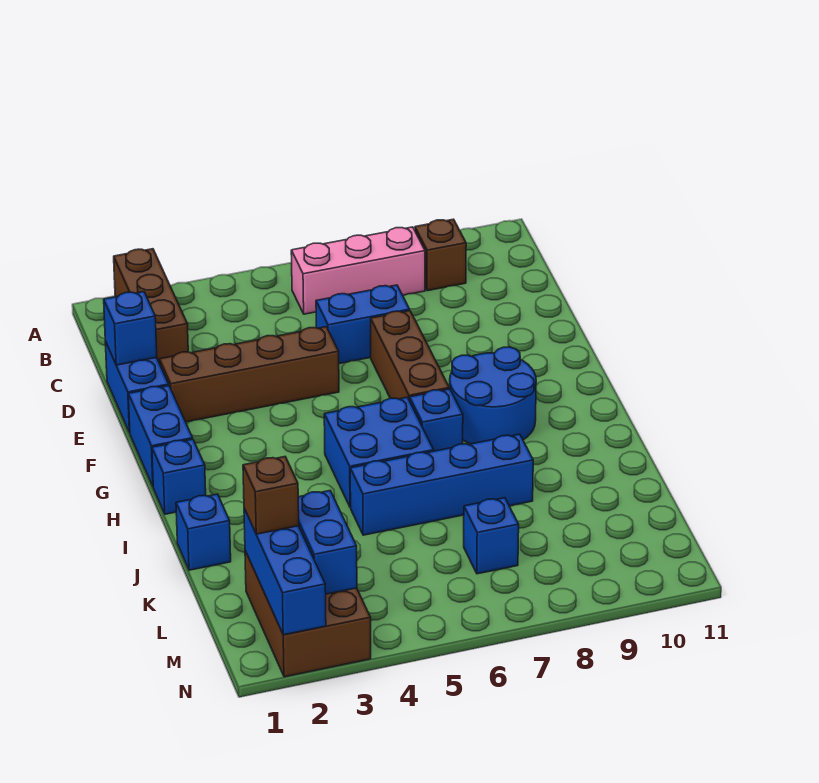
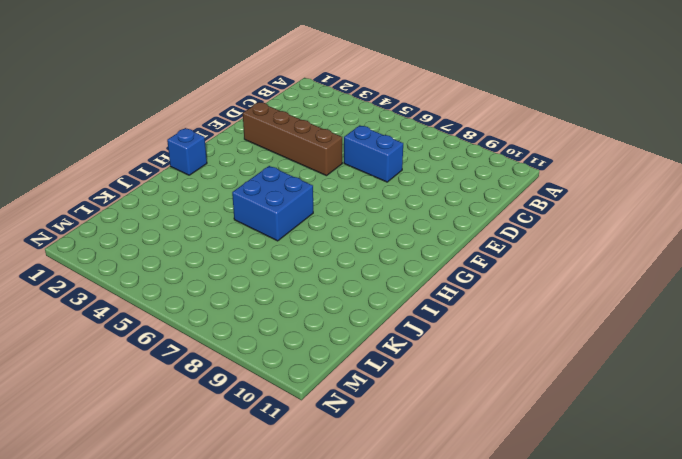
none -> brown 1x3 brick [114,249,188,363]
none -> pink 1x3 brick [291,227,425,314]
none -> brown 1x1 brick [415,219,466,291]

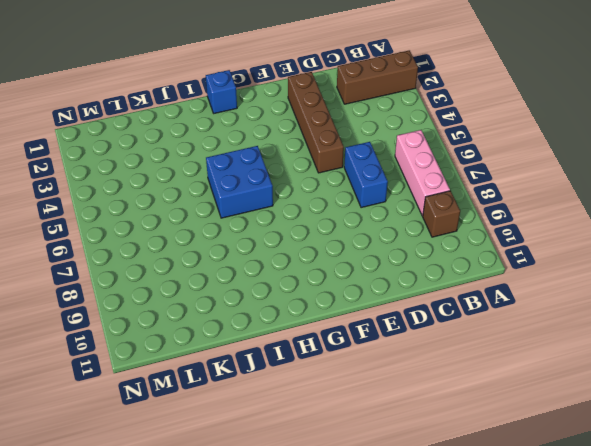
none -> blue 1x2 brick [105,341,169,433]
none -> brown 1x3 brick [371,311,449,401]
none -> blue 1x2 brick [128,386,193,486]

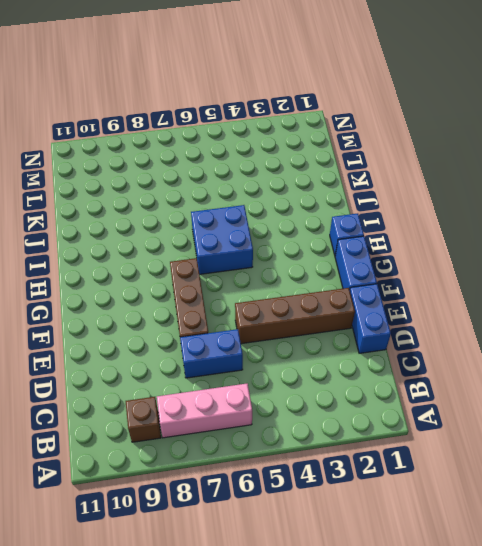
none -> brown 1x3 brick [114,249,188,363]
none -> blue 2x2 round brick [450,347,536,444]
none -> blue 1x1 brick [410,389,463,451]

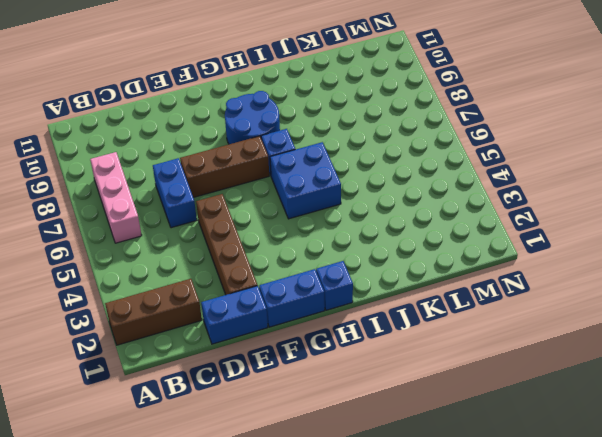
none -> brown 1x1 brick [415,219,466,291]
none -> blue 1x1 brick [176,494,231,570]
none -> blue 1x4 brick [350,434,533,535]

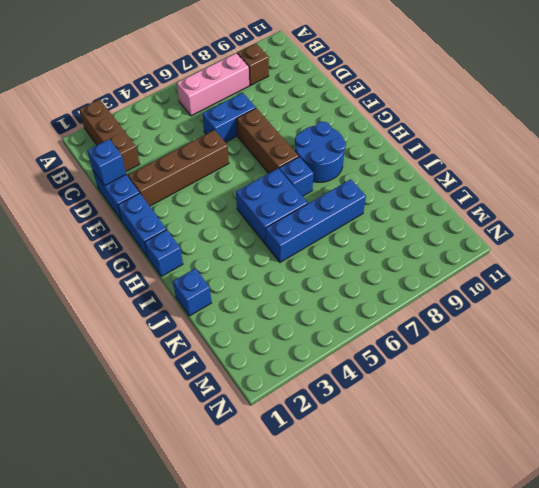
none -> brown 2x3 brick [245,551,371,677]
none -> blue 1x1 brick [464,498,519,574]
none -> blue 1x3 brick [244,509,326,635]

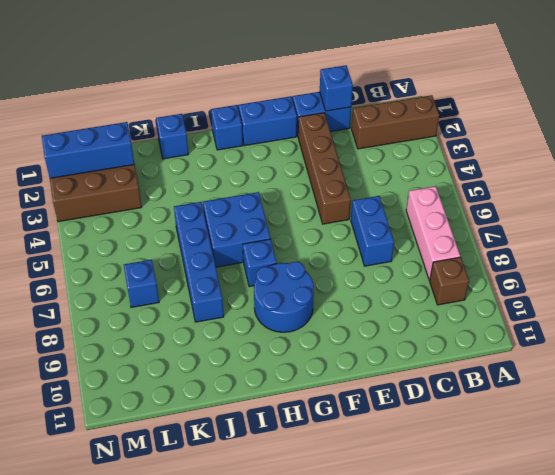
none -> brown 1x3 brick [371,311,449,401]
none -> blue 1x2 brick [298,491,357,594]
none -> brown 1x1 brick [243,457,299,534]

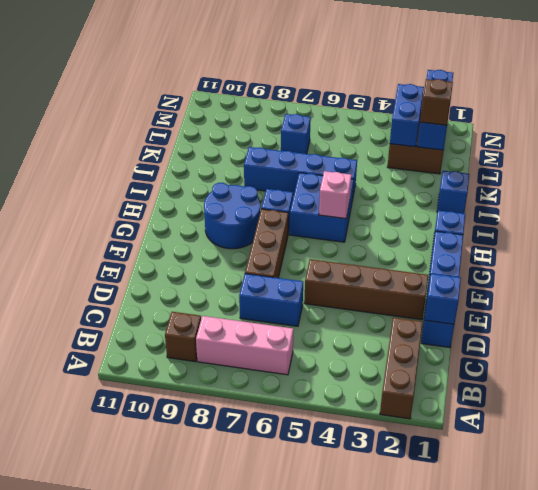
pink 1x1 brick [319,171,352,219] -> none

